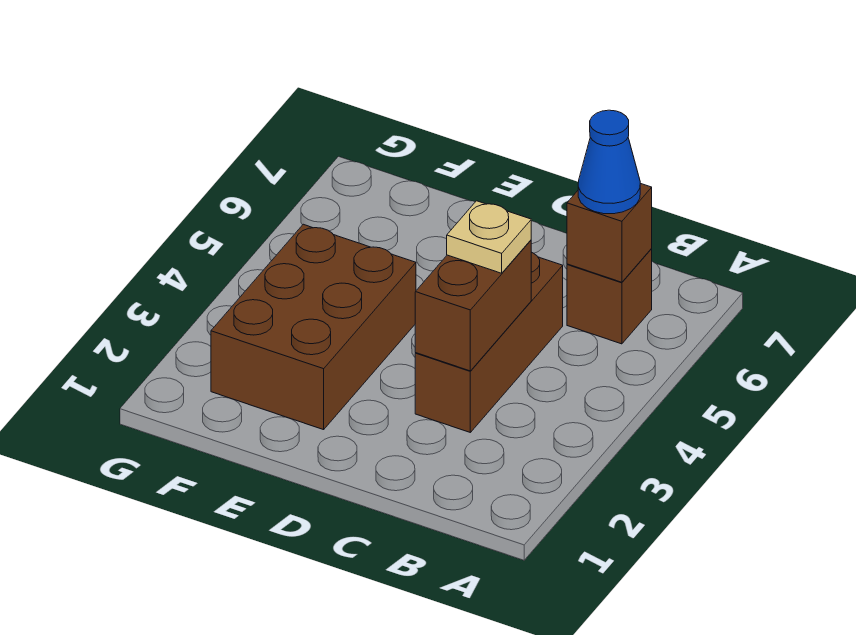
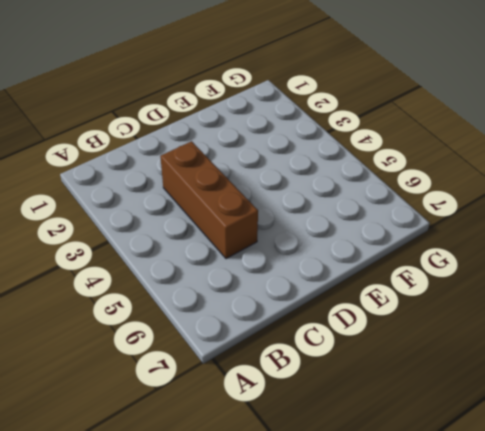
none -> brown 1x1 brick [567,249,652,344]
none -> brown 2x3 brick [211,224,416,430]

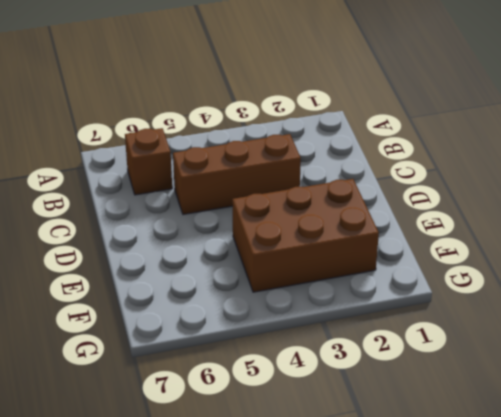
none -> brown 1x1 brick [567,183,652,282]
none -> brown 1x2 brick [415,240,531,371]

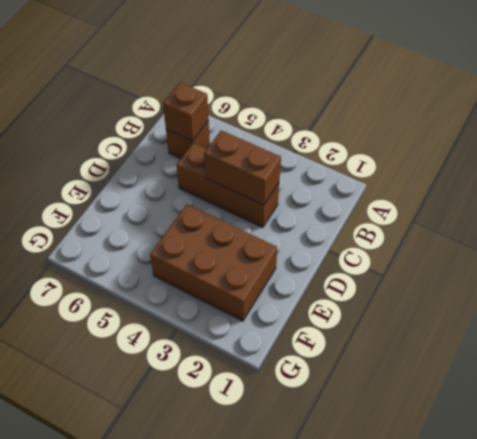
none -> blue 1x1 cone [578,110,640,214]
none -> tan 1x1 plate [447,201,531,273]

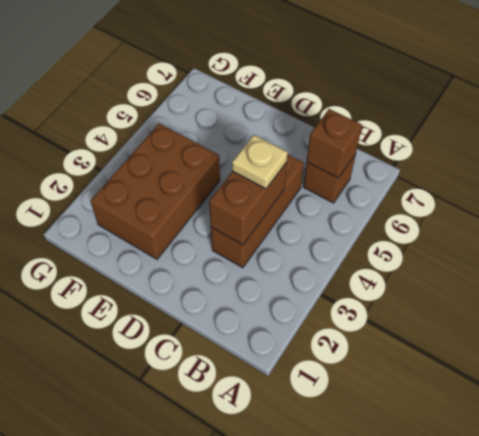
none -> blue 1x1 cone [578,110,640,214]

